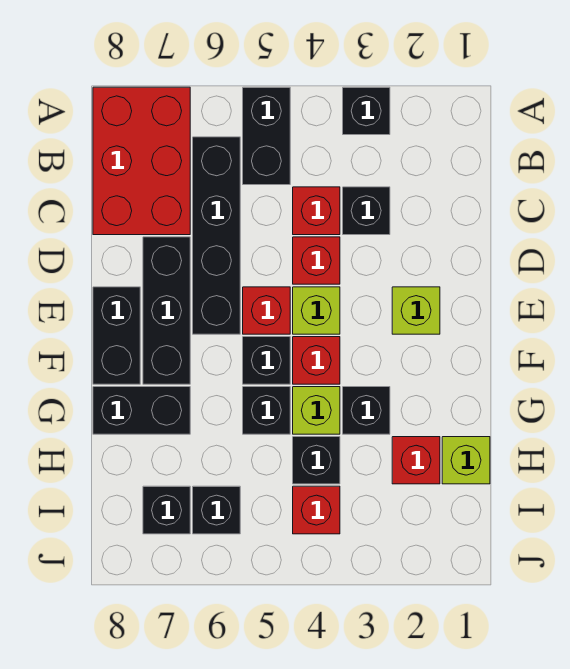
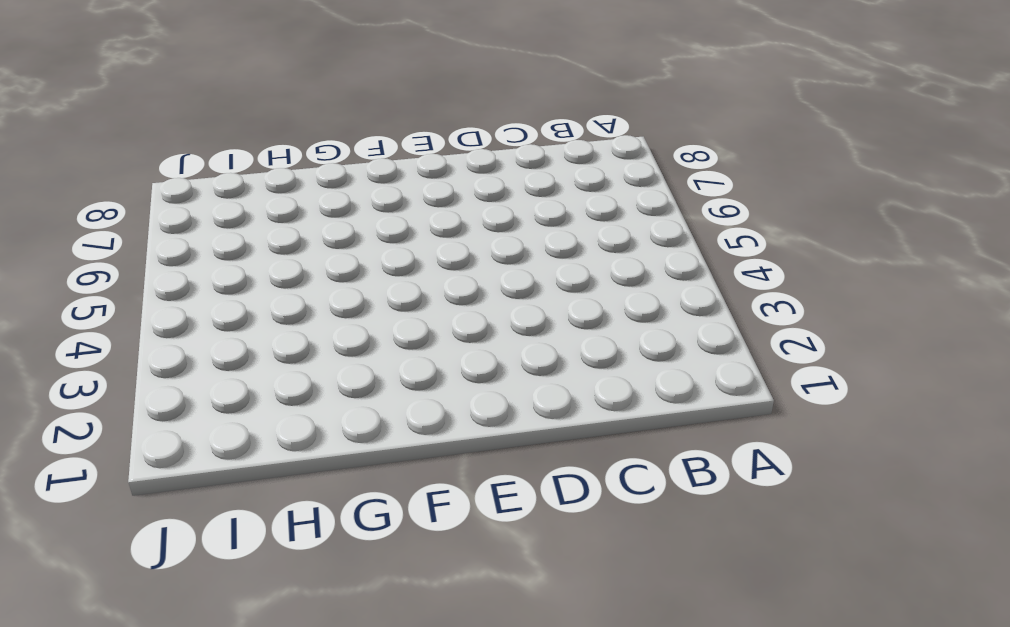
none -> black 1x1 brick [343,87,390,135]
none -> black 1x2 brick [243,87,290,185]
none -> red 2x3 brick [93,87,190,235]

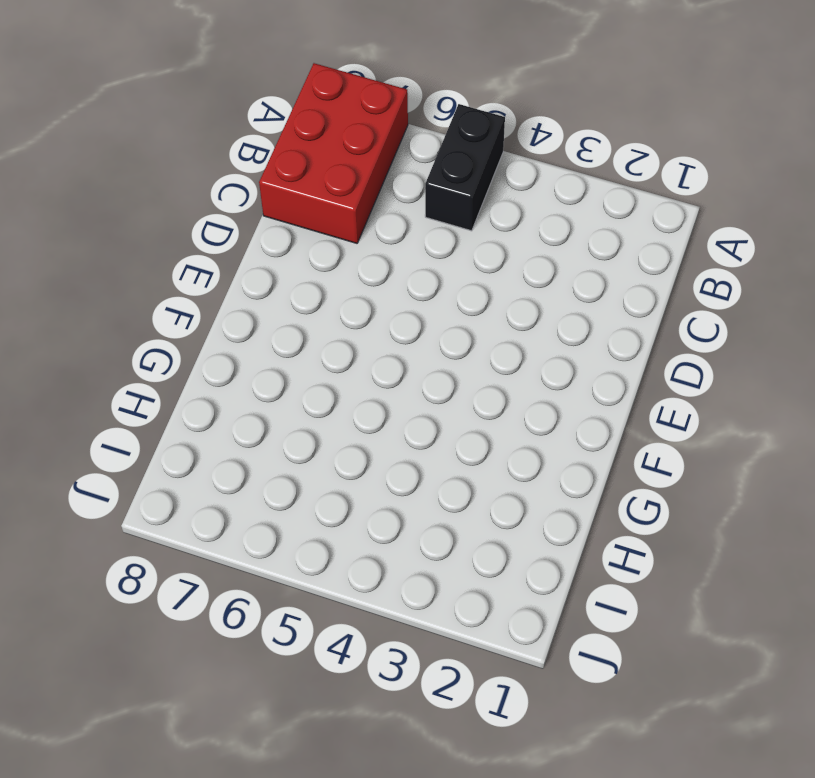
none -> black 1x1 brick [343,87,390,135]
none -> black 1x4 brick [193,137,240,334]
none -> black 1x1 brick [343,187,390,235]

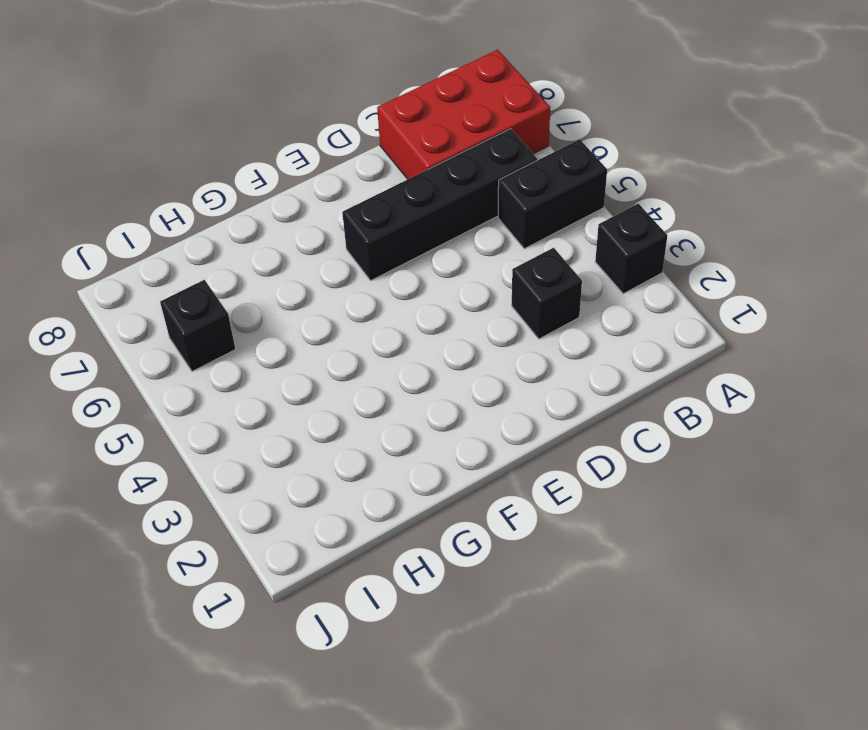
none -> red 1x1 brick [293,187,340,235]
none -> red 1x1 brick [293,237,340,284]
none -> black 1x3 brick [143,237,190,384]

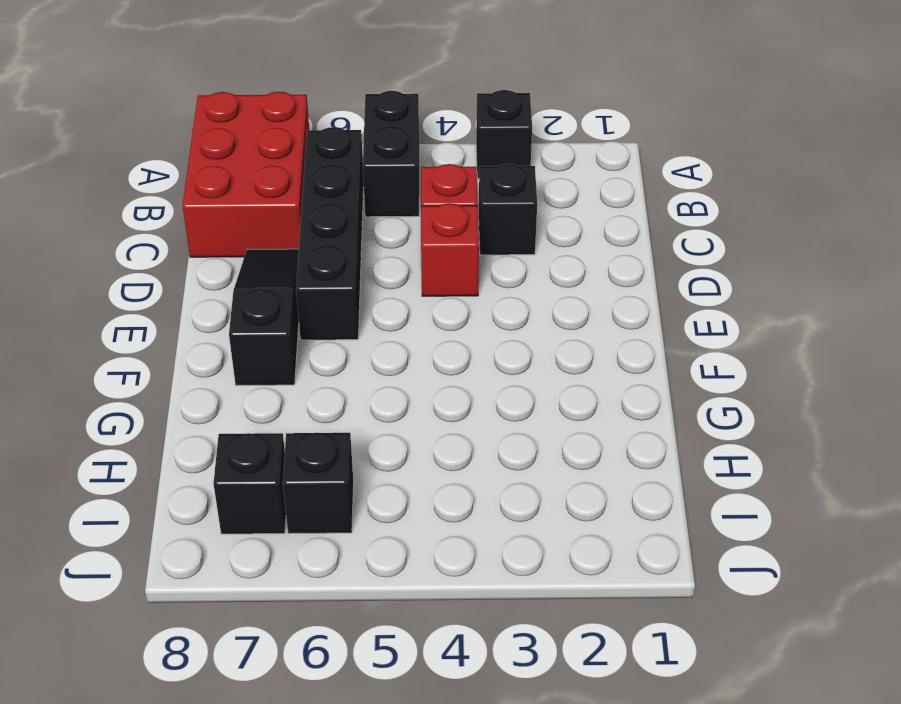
black 1x3 slope [229,249,299,385] -> black 1x3 brick [143,237,190,384]
none -> lime 1x1 brick [392,287,440,334]
none -> lime 1x1 brick [293,287,340,334]
none -> red 1x1 brick [243,287,290,334]

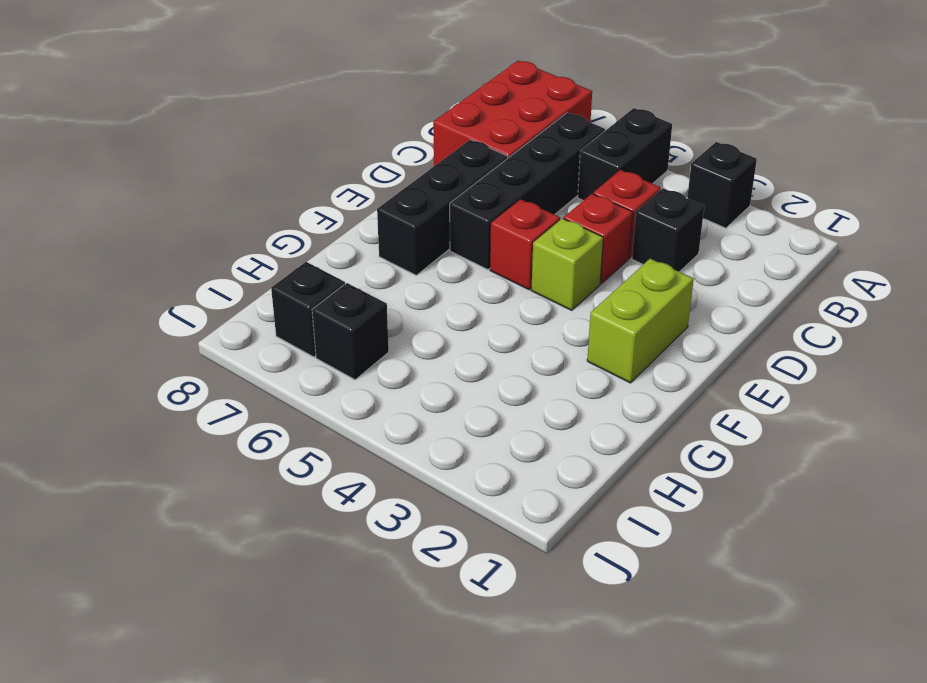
lime 1x2 brick [587,259,694,383] -> lime 1x1 brick [392,287,440,334]
none -> black 1x2 brick [93,287,140,384]
none -> red 1x1 brick [293,337,340,384]
none -> black 1x1 brick [243,337,290,384]

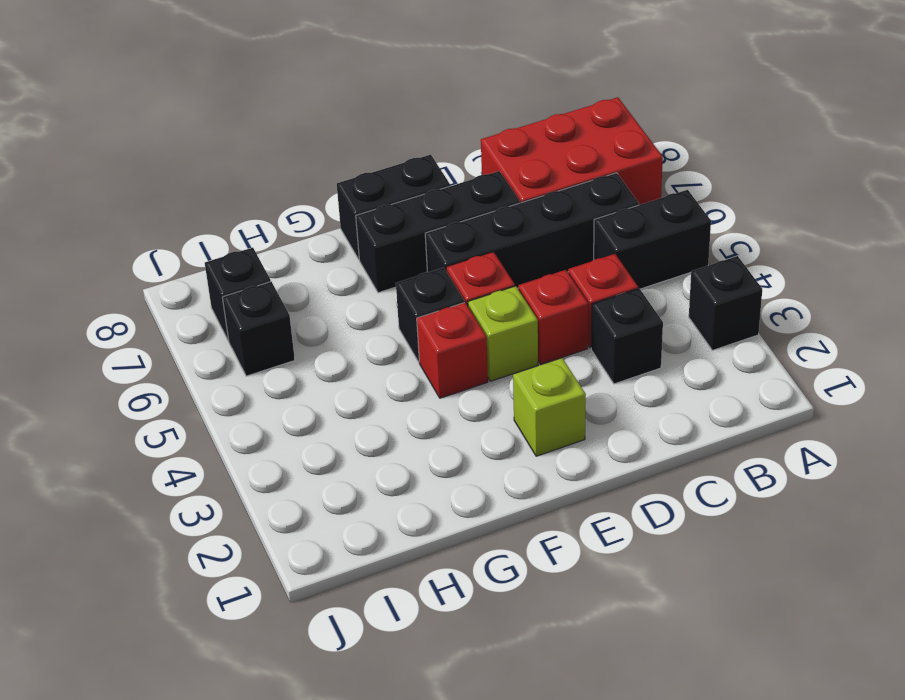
none -> black 1x1 brick [343,387,390,434]
none -> lime 1x1 brick [293,387,340,434]
none -> black 1x1 brick [243,387,290,434]

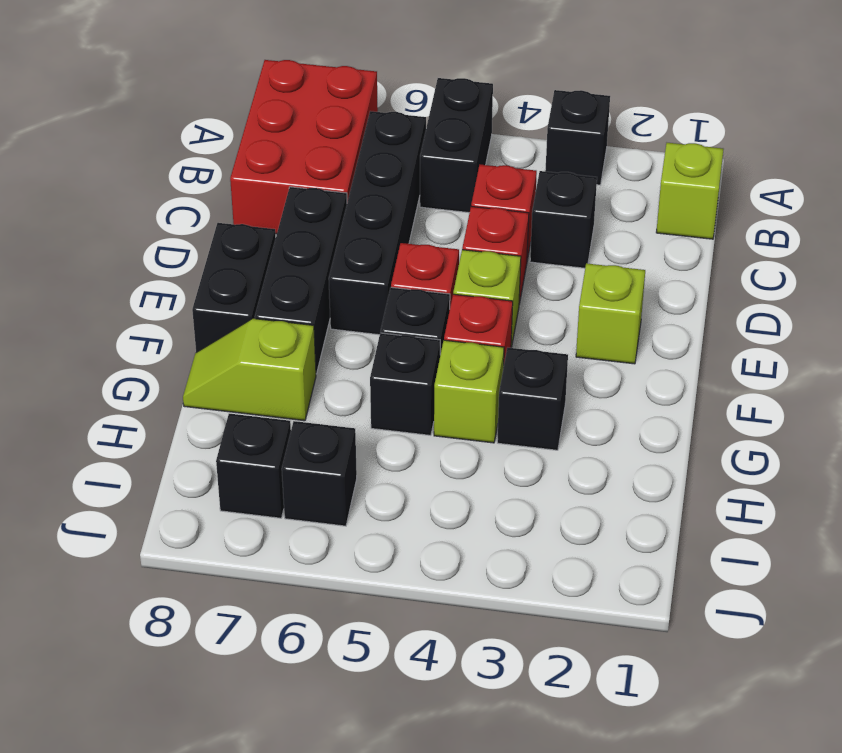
lime 1x1 brick [656,143,724,239] -> lime 1x1 brick moved to [442,437,490,484]
lime 1x2 slope [183,319,316,421] -> black 1x2 brick [93,387,190,434]
none -> red 1x1 brick [392,437,440,484]
none -> black 1x1 brick [293,437,340,484]
none -> red 1x1 brick [293,486,340,534]

